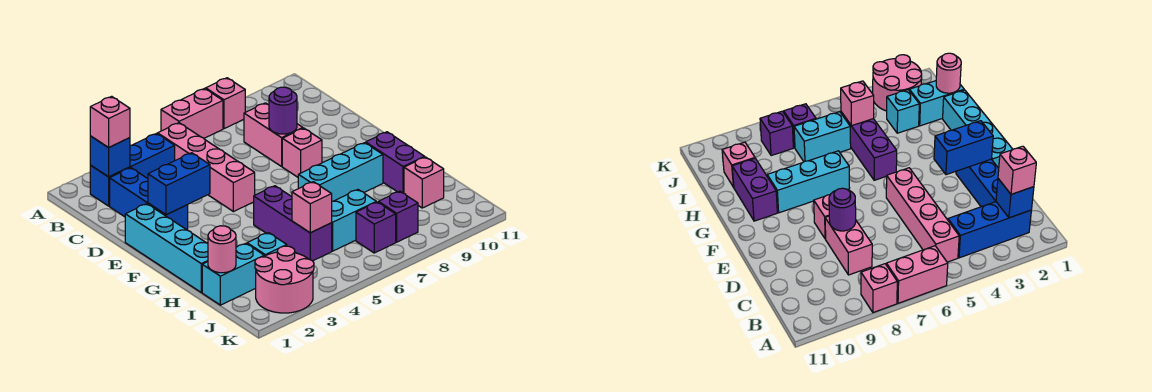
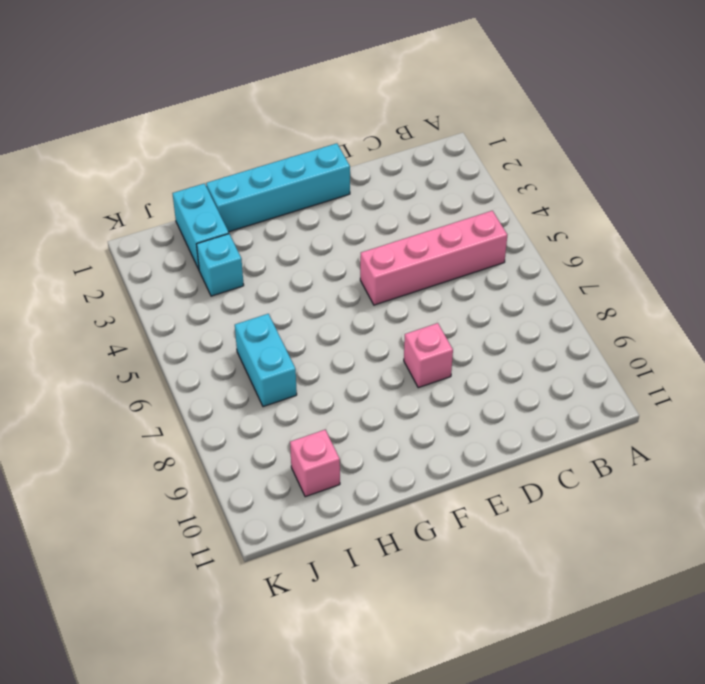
none -> pink 1x2 brick [161,89,223,138]
none -> pink 1x1 brick [206,78,245,129]
none -> blue 1x3 brick [90,134,175,206]

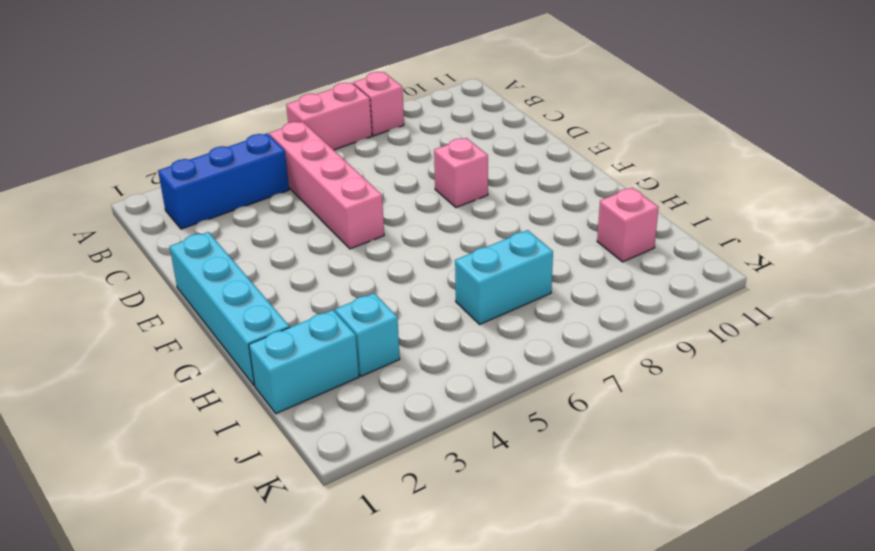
none -> blue 1x3 brick [110,168,188,230]
none -> pink 1x2 brick [244,103,303,166]
none -> purple 1x3 brick [254,186,332,261]

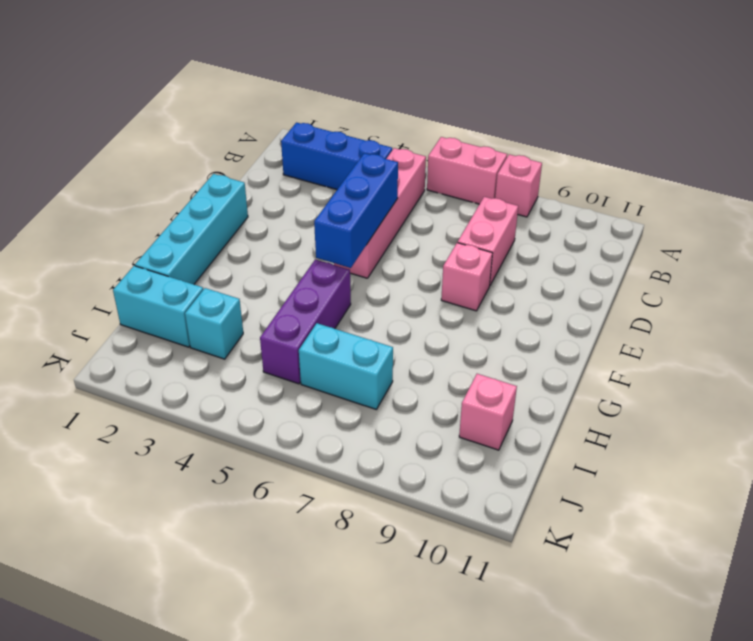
blue 1x3 brick [314,153,398,268] -> blue 1x3 brick moved to [110,168,188,230]
none -> cyan 1x3 brick [298,143,383,201]
none -> purple 1x2 brick [366,132,425,193]
none -> pink 2x2 round brick [255,246,314,313]

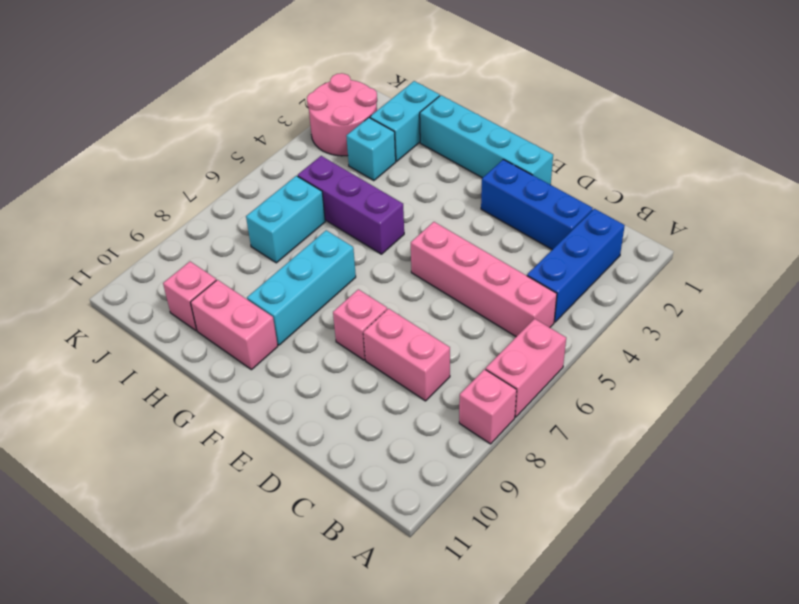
pink 1x2 brick [190,280,278,370] -> purple 1x2 brick [366,132,425,193]
none -> purple 1x1 brick [356,202,396,253]
none -> purple 1x1 brick [378,191,418,242]
none -> blue 1x1 brick [90,136,130,177]

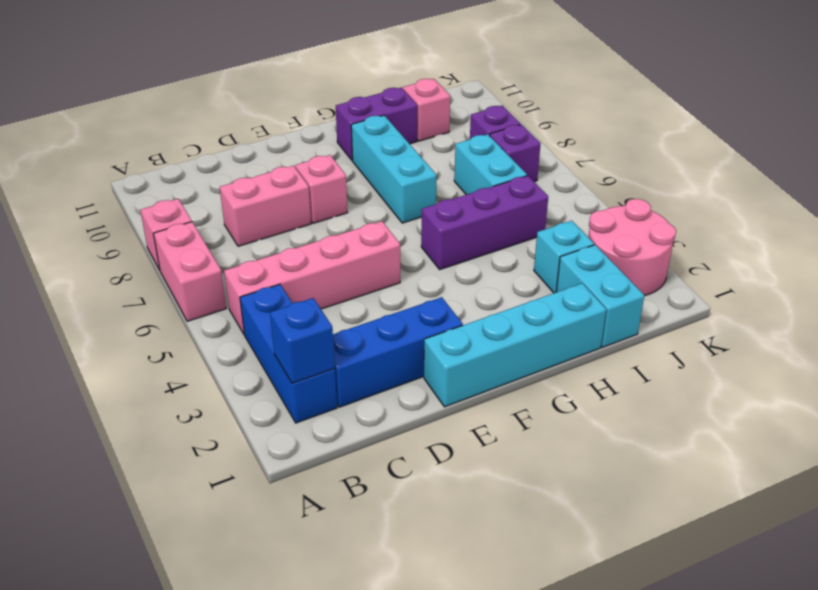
none -> purple 1x1 round brick [269,87,297,134]
none -> blue 1x2 brick [148,153,210,215]
none -> pink 1x1 round brick [208,226,236,273]

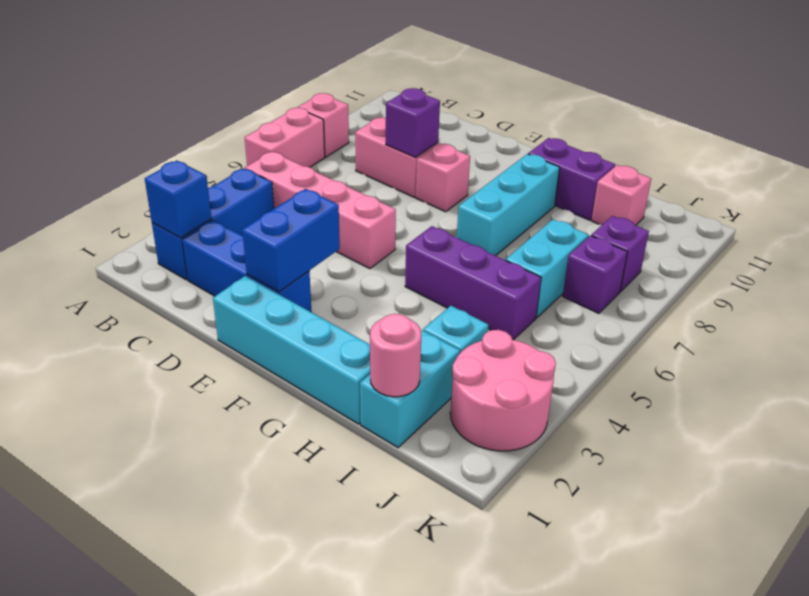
purple 1x1 brick [386,88,440,157] -> purple 1x1 round brick [269,87,297,134]
none -> pink 1x1 brick [292,182,332,233]
none -> pink 1x1 brick [90,96,130,148]

